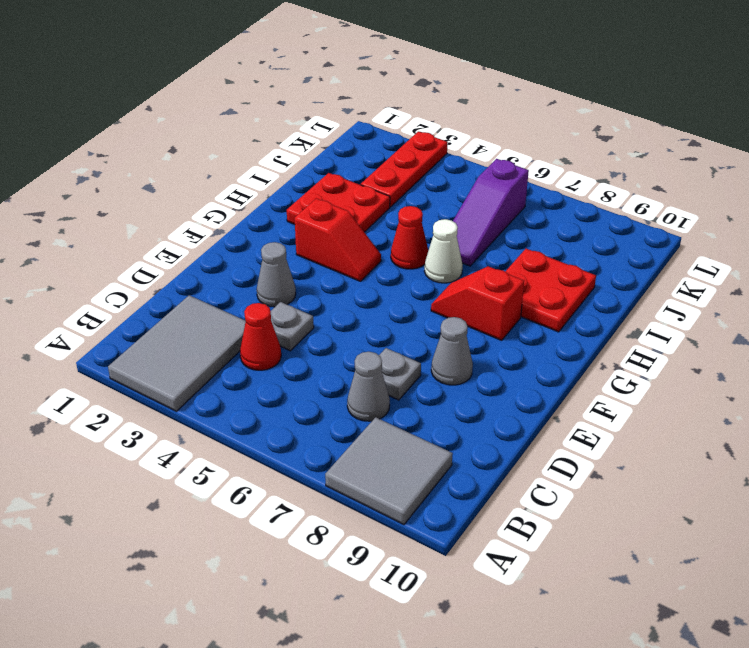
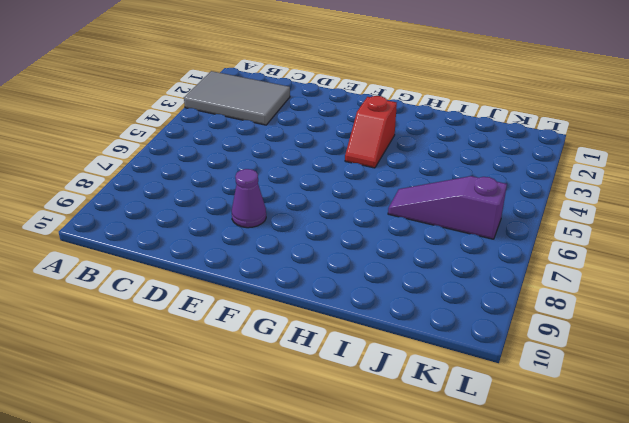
purple 1x1 cone [232,169,266,228] -> grey 1x1 cone [431,317,473,385]
none -> grey 2x2 tile [325,417,453,525]
none -> red 1x1 cone [240,303,281,370]
none -> grey 1x1 cone [347,352,390,421]

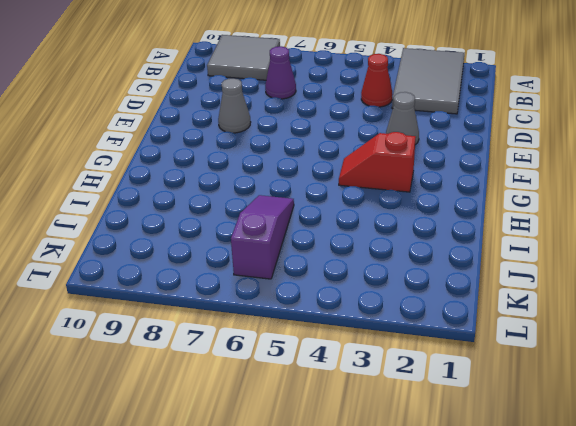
purple 1x1 cone [265,46,296,99] -> grey 1x1 cone [347,352,390,421]
none -> grey 1x1 plate [271,302,314,351]
none -> grey 1x1 plate [379,348,421,400]
none -> red 1x2 slope [431,266,524,340]

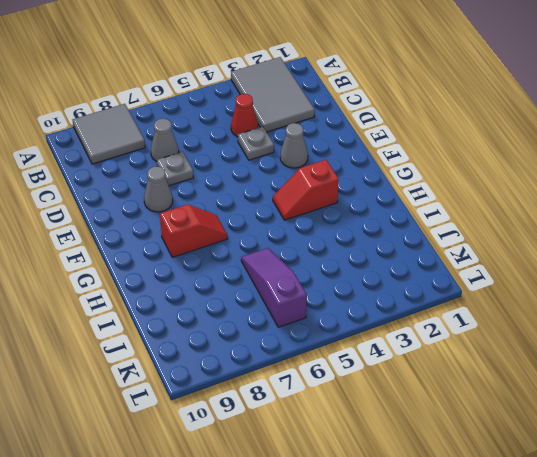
none -> red 2x2 plate [287,173,390,232]
none -> red 1x1 cone [391,206,428,269]
none -> white 1x1 cone [424,219,463,283]

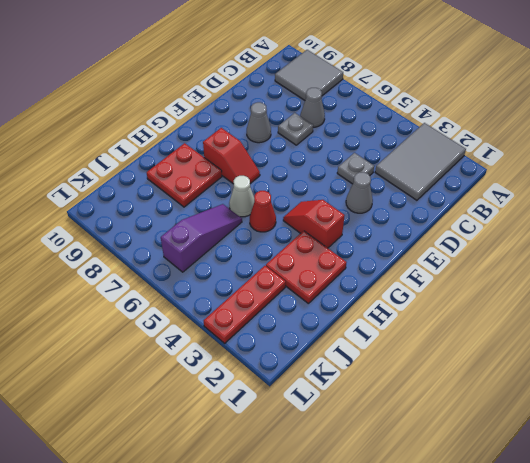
none -> red 1x1 cone [240,303,281,370]

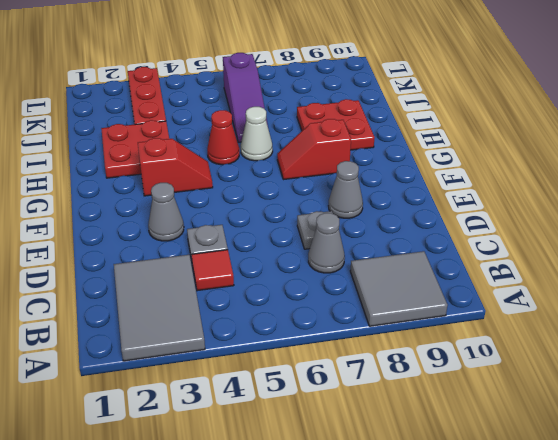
red 1x1 tile [192,250,234,291] -> red 1x1 cone [240,303,281,370]

